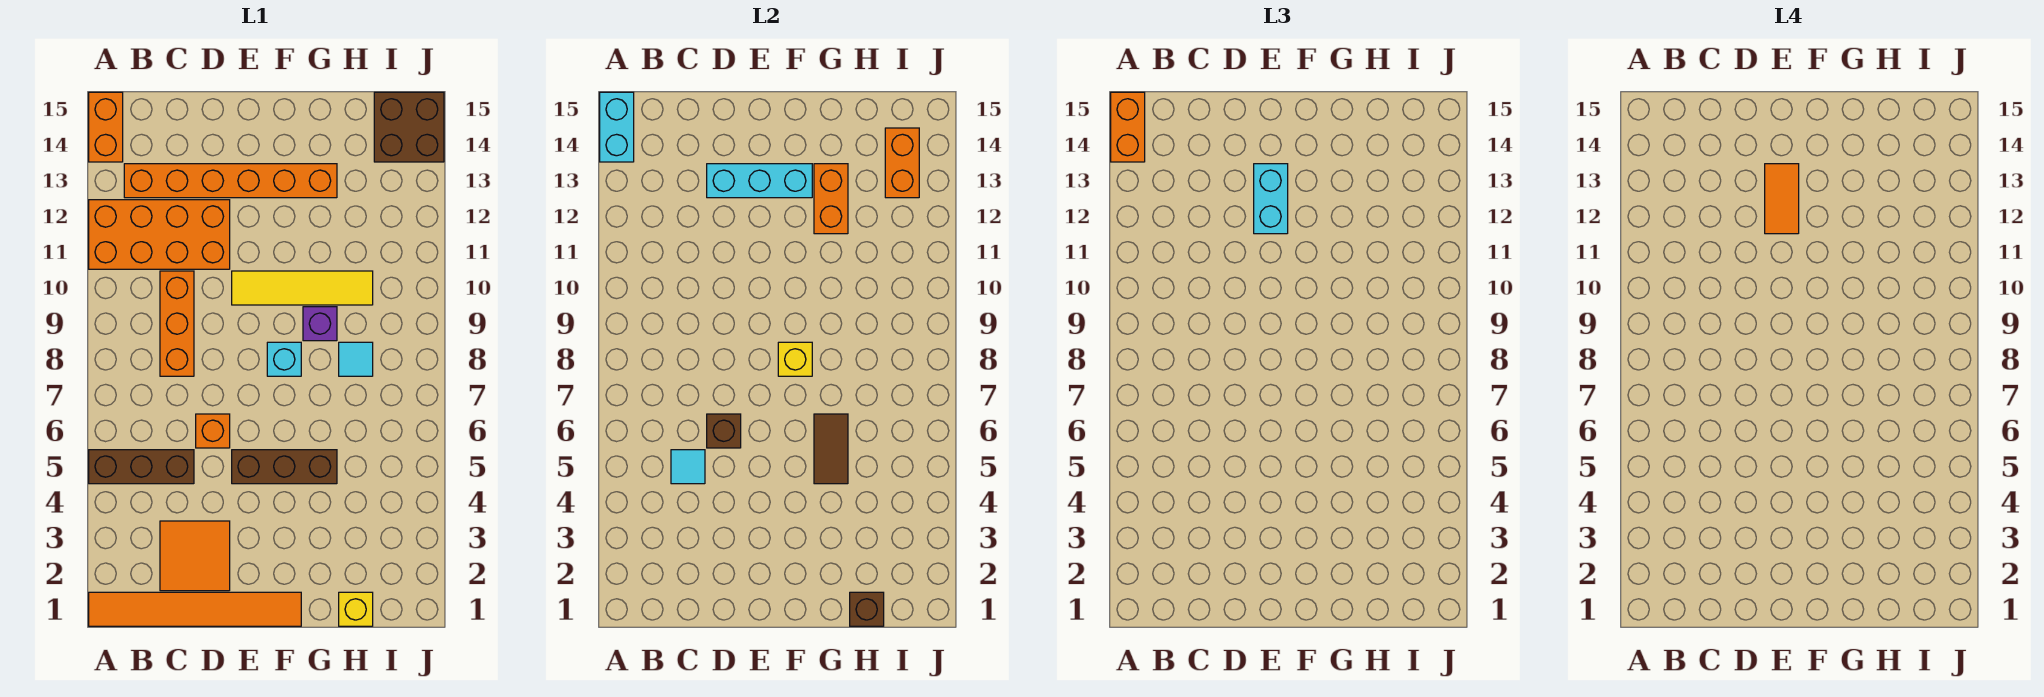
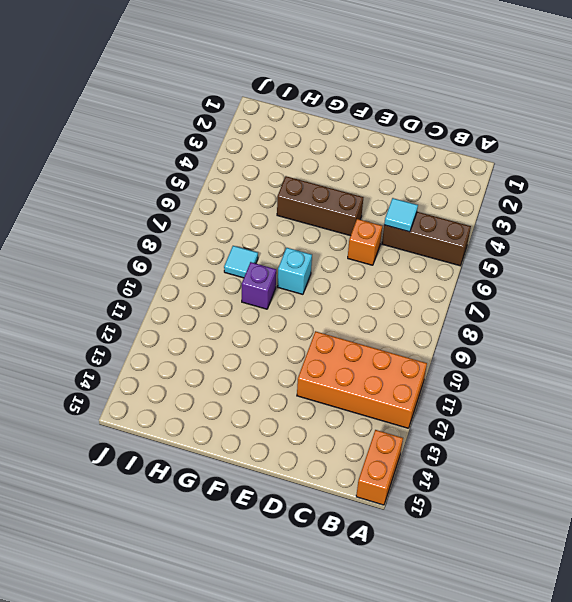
none -> orange 1x6 tile [89,592,301,626]
none -> orange 1x6 brick [124,164,337,198]
none -> orange 2x2 tile [160,521,230,591]

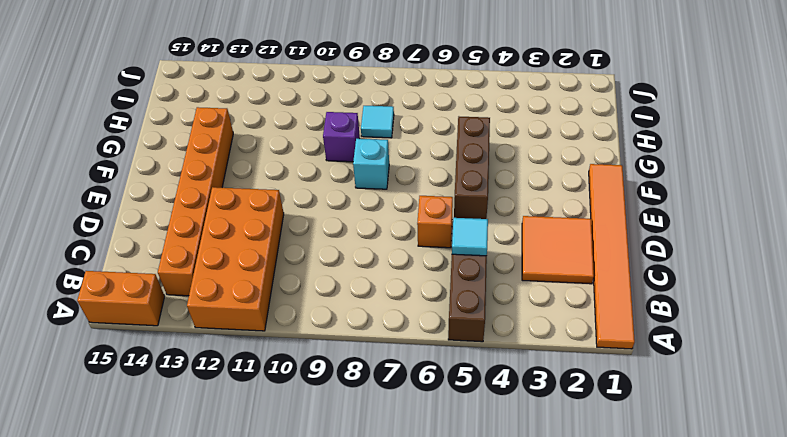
none -> orange 1x3 brick [160,271,194,376]
none -> yellow 1x4 tile [232,271,373,305]
none -> yellow 1x1 brick [339,592,373,626]

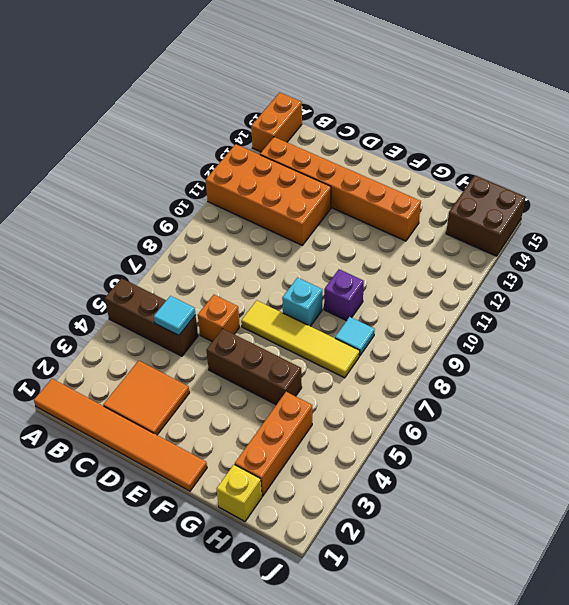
yellow 1x4 tile [241,301,360,378] -> yellow 1x4 tile moved to [232,271,373,305]
orange 1x3 brick [235,392,312,496] -> orange 1x3 brick moved to [160,271,194,376]
none -> cyan 1x2 brick [600,92,634,162]
none -> brown 1x1 brick [707,414,741,448]
none -> cyan 1x3 brick [707,164,812,198]

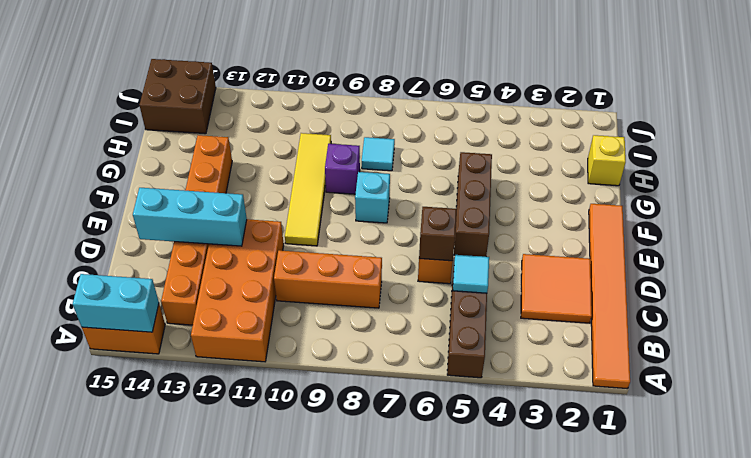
cyan 1x3 brick [133,188,247,246] -> cyan 1x3 brick turned to [707,164,812,198]
none -> yellow 1x1 brick [778,342,812,376]
none -> brown 1x2 tile [814,414,848,484]
none -> orange 1x2 brick [814,164,848,234]

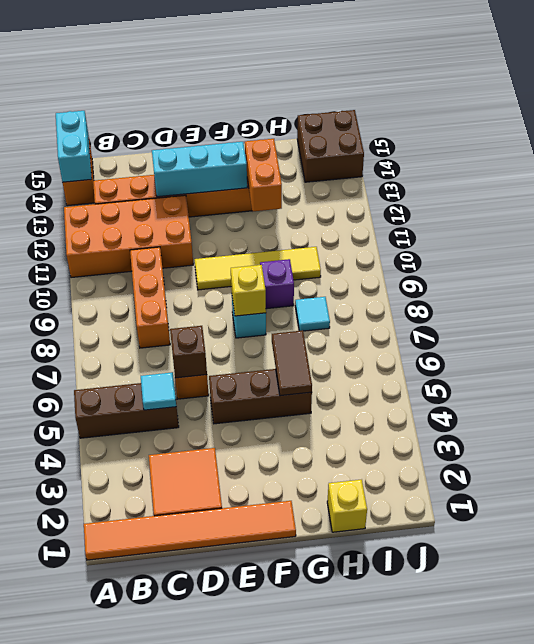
none -> brown 1x1 brick [850,592,884,626]
none -> orange 1x2 brick [885,128,919,198]
none -> orange 1x2 brick [1111,92,1145,162]

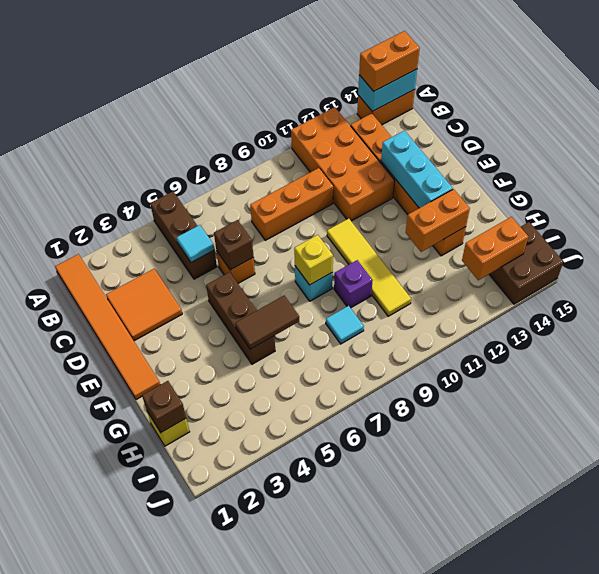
none -> cyan 1x2 brick [1254,164,1288,234]
none -> orange 1x2 tile [1765,164,1799,234]

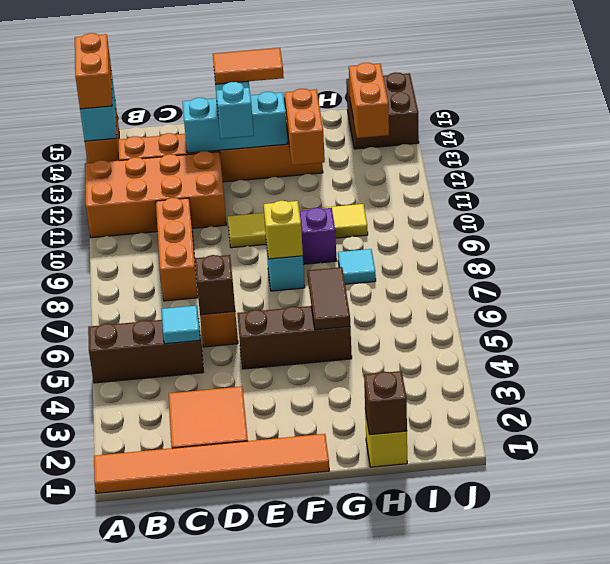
orange 1x2 tile [213,48,284,84] -> orange 1x2 tile turned to [1765,164,1799,234]

